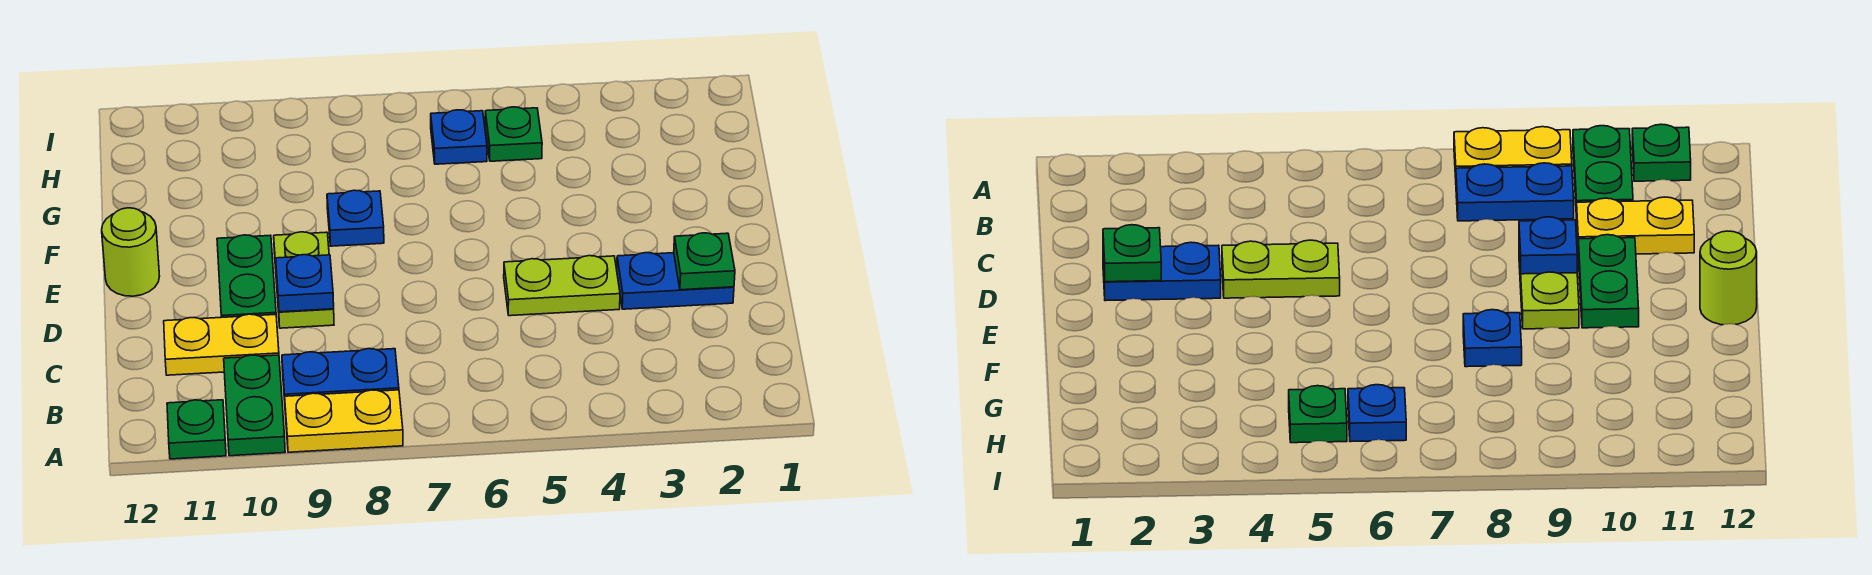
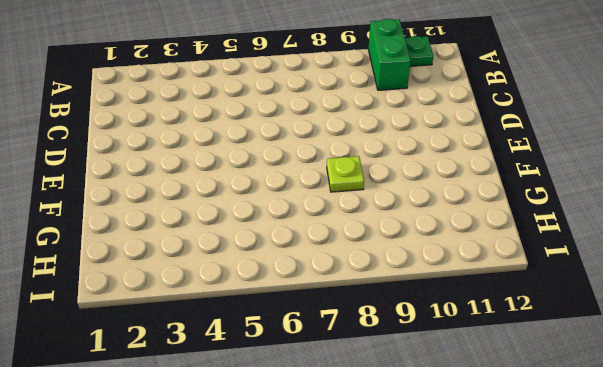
green 1x2 brick [368,19,411,90] -> green 1x2 plate [224,355,285,456]
lime 1x1 plate [327,156,364,192] -> blue 1x1 plate [327,190,384,246]
none -> yellow 1x2 plate [285,390,403,452]
none -> blue 1x2 plate [282,349,399,400]
none -> yellow 1x2 plate [164,314,279,375]

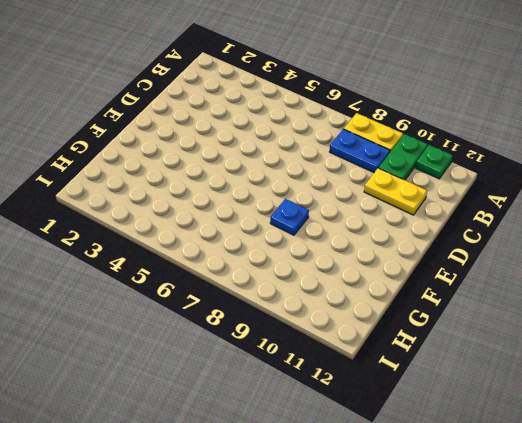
none -> blue 1x2 plate [617,253,734,309]
none -> lime 1x2 plate [504,256,620,316]
none -> lime 1x2 plate [274,232,334,328]

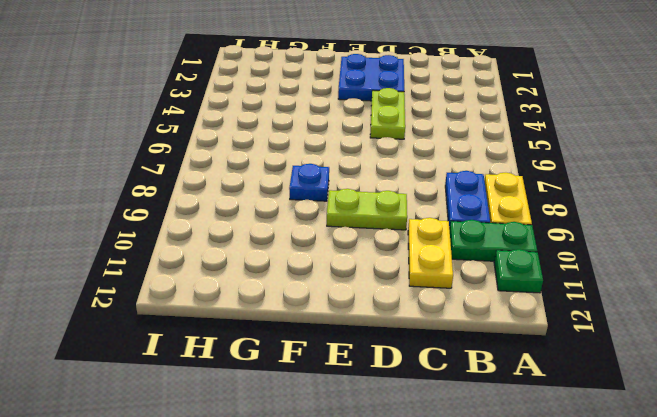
blue 2x2 plate [338,54,404,101] -> blue 1x2 plate [617,253,734,309]
none -> green 1x2 plate [217,235,276,317]
none -> lime 1x1 round brick [102,208,159,296]
none -> green 1x1 plate [485,107,542,161]

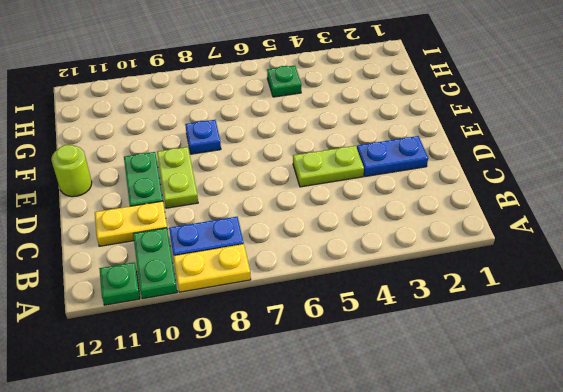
none -> blue 1x1 plate [431,110,487,164]
none -> green 1x1 plate [674,233,735,290]
none -> blue 1x1 plate [276,255,334,312]

